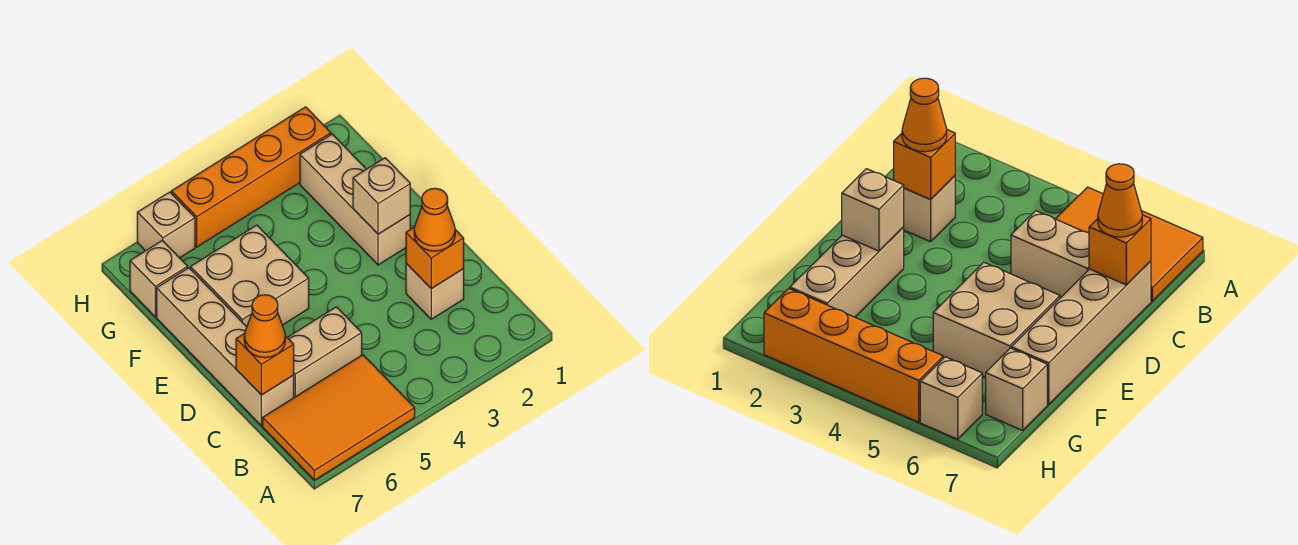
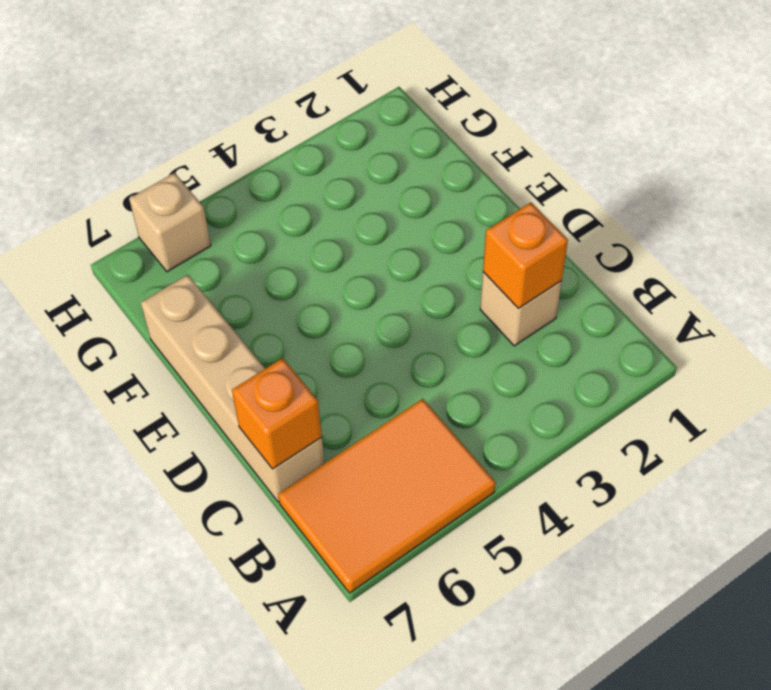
none -> tan 1x2 brick [287,307,362,397]
none -> tan 1x3 brick [300,134,410,265]
none -> tan 2x2 brick [191,225,309,327]

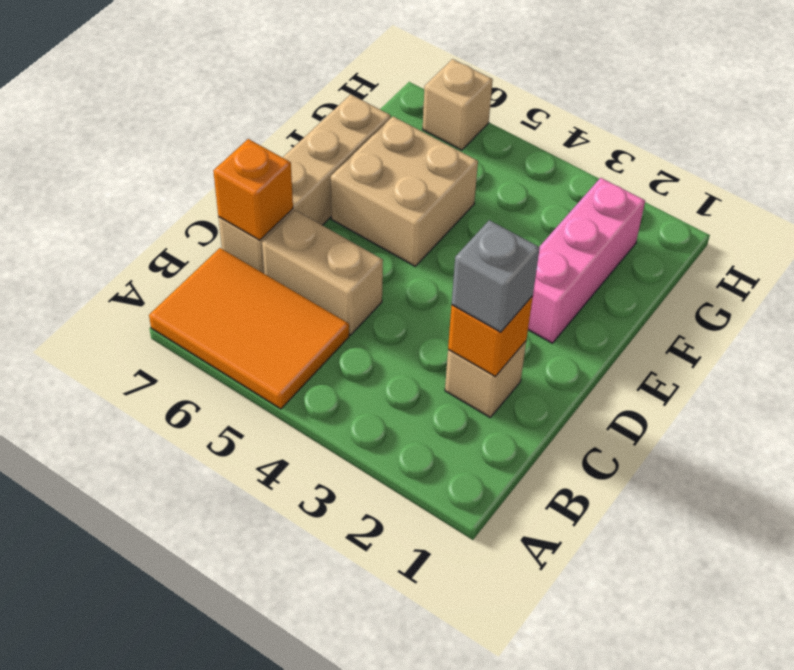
grey 1x1 brick [452,220,540,332] -> orange 1x1 cone [414,188,455,251]
pink 1x3 brick [528,178,645,343] -> tan 1x3 brick [300,134,410,265]
none -> tan 1x1 brick [130,240,188,317]
none -> orange 1x4 brick [171,107,331,247]
none -> tan 1x1 brick [353,158,410,234]

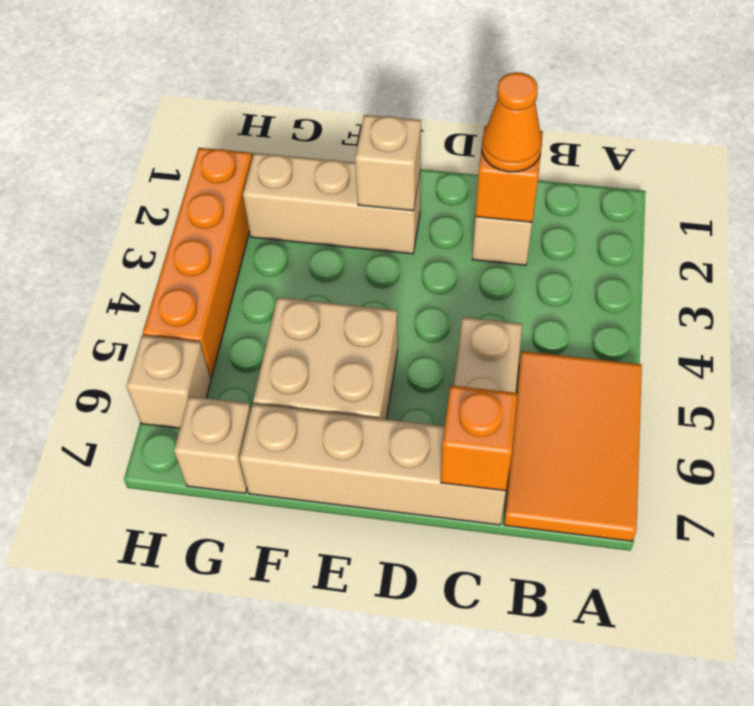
none -> orange 1x1 cone [244,295,285,358]

